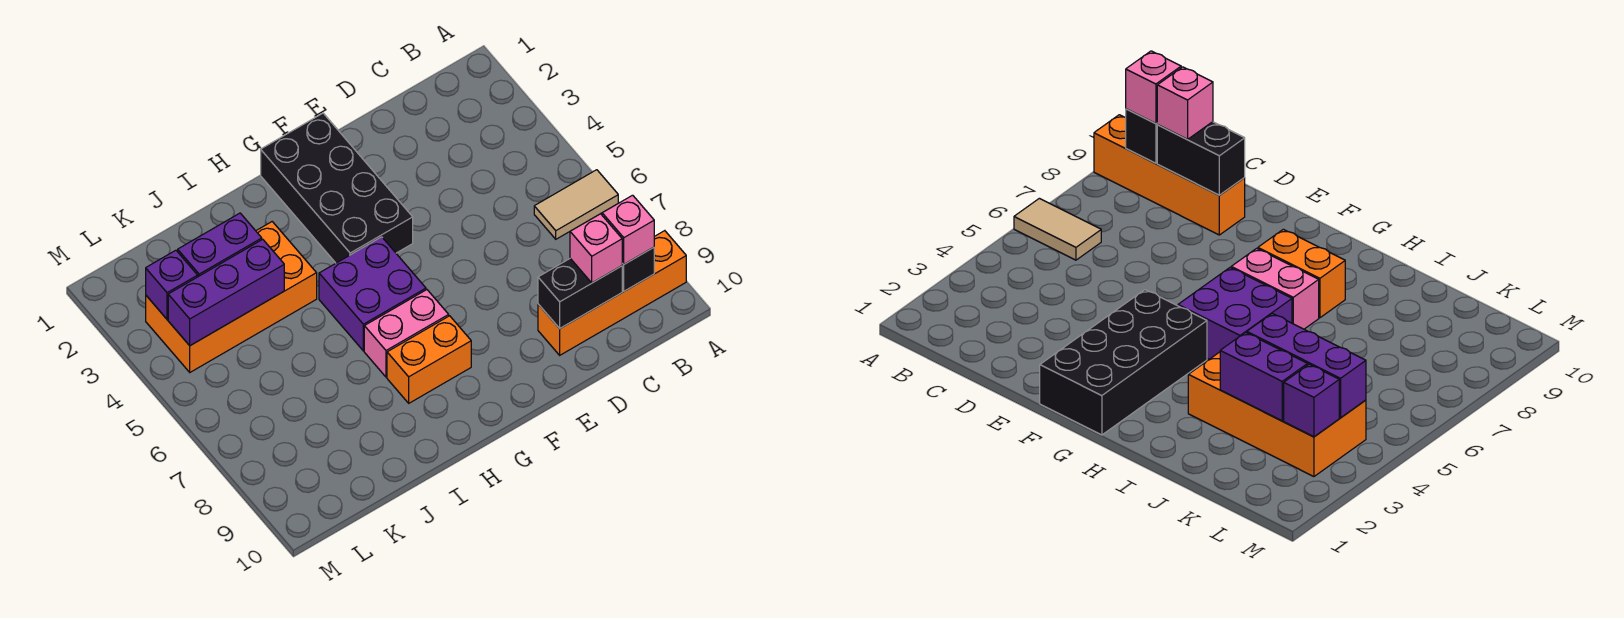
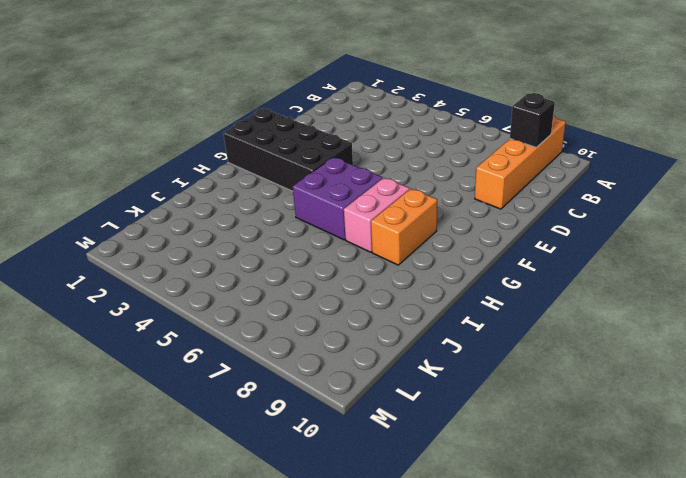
none -> tan 1x2 tile [534,170,618,239]
none -> orange 2x4 brick [146,222,317,372]
none -> black 1x2 brick [538,259,622,328]

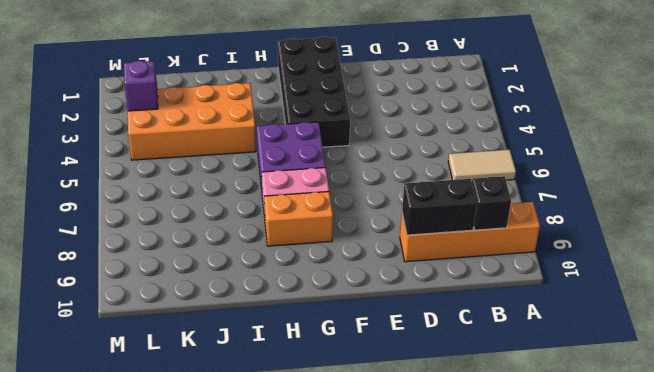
none -> purple 1x2 brick [178,213,262,277]
none -> purple 1x3 brick [168,239,284,346]
none -> pink 1x1 brick [602,195,654,264]

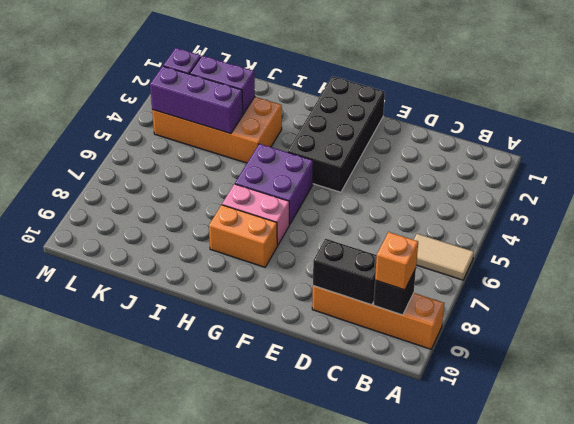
orange 1x1 brick [375,232,418,290] -> pink 1x1 brick [602,195,654,264]
none -> pink 1x1 brick [570,214,622,283]

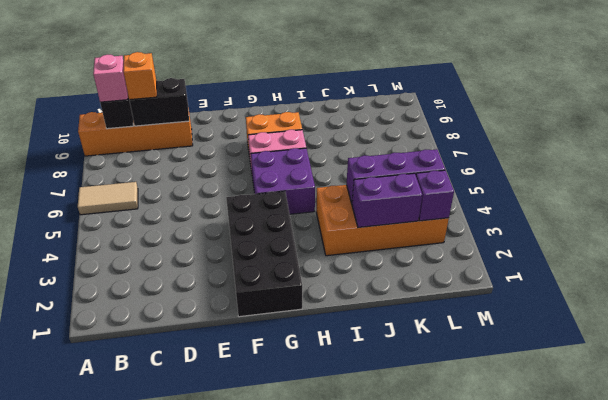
orange 1x1 brick [123,52,157,100] -> pink 1x1 brick [570,214,622,283]

